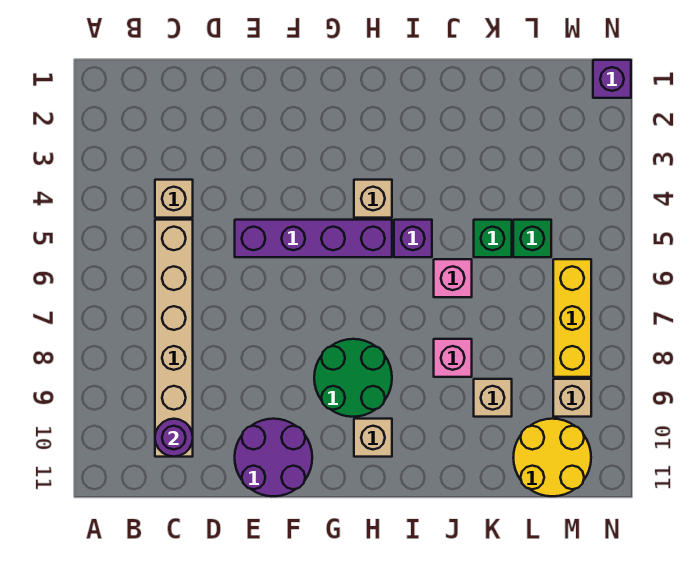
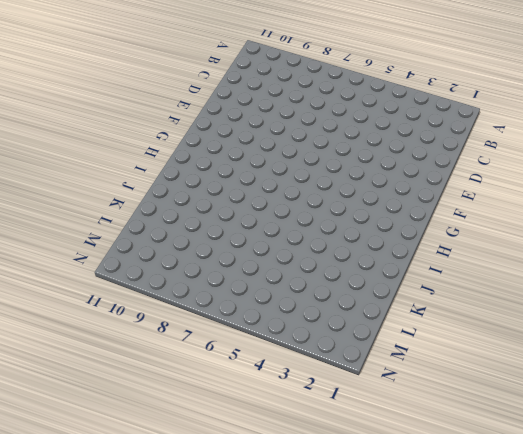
none -> tan 1x1 brick [155,180,193,218]
none -> tan 1x6 brick [155,220,193,457]
none -> purple 1x4 brick [235,220,392,257]

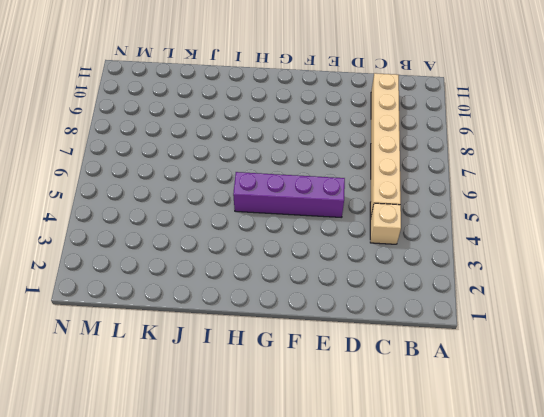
none -> purple 2x2 round brick [235,419,312,496]
none -> green 2x2 round brick [314,339,392,417]
none -> tan 1x1 brick [354,180,392,218]

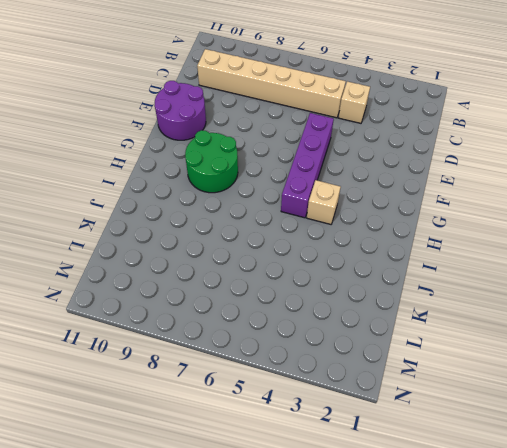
none -> tan 1x1 brick [354,419,392,457]
none -> purple 1x1 brick [394,220,432,257]
none -> pink 1x1 brick [434,259,472,297]

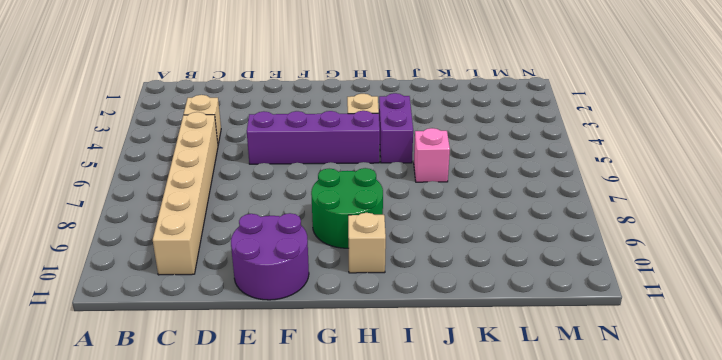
purple 1x2 brick [379,93,413,163] -> purple 1x1 brick [394,220,432,257]
none -> pink 1x1 brick [434,339,472,377]
none -> green 1x1 brick [474,220,512,257]
none -> tan 1x1 brick [474,379,512,417]

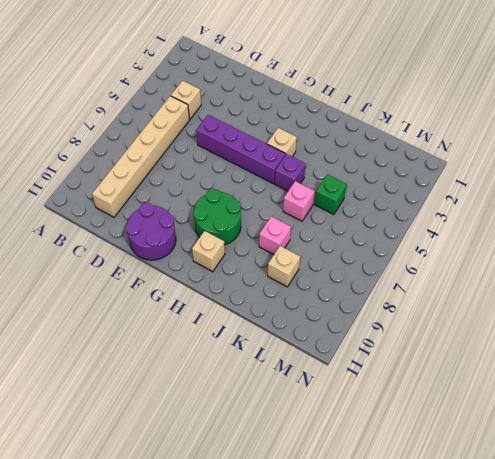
none -> green 1x1 brick [513,220,551,257]
none -> yellow 2x2 round brick [513,419,591,496]
none -> yellow 1x3 brick [553,259,591,377]

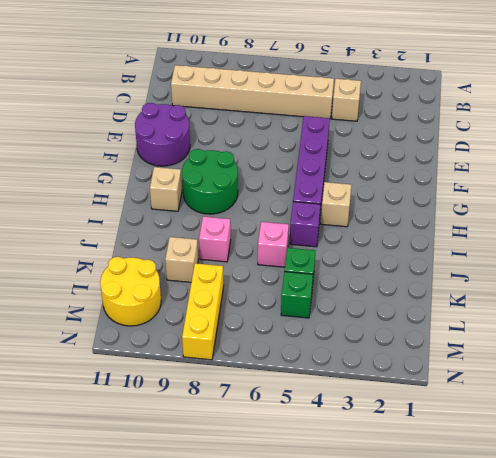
yellow 1x3 brick [182,263,224,360] -> yellow 1x3 brick turned to [553,259,591,377]
none -> tan 1x1 brick [553,379,591,417]
none -> purple 1x1 brick [593,60,631,98]
none -> purple 1x1 round brick [155,419,193,457]

